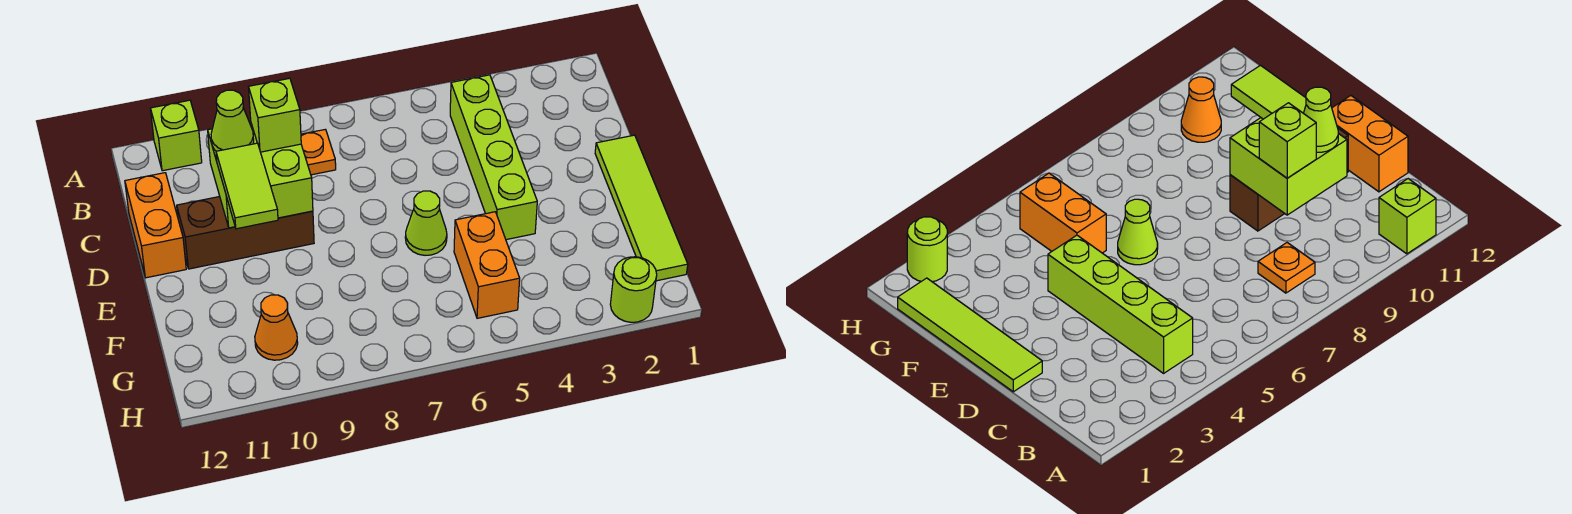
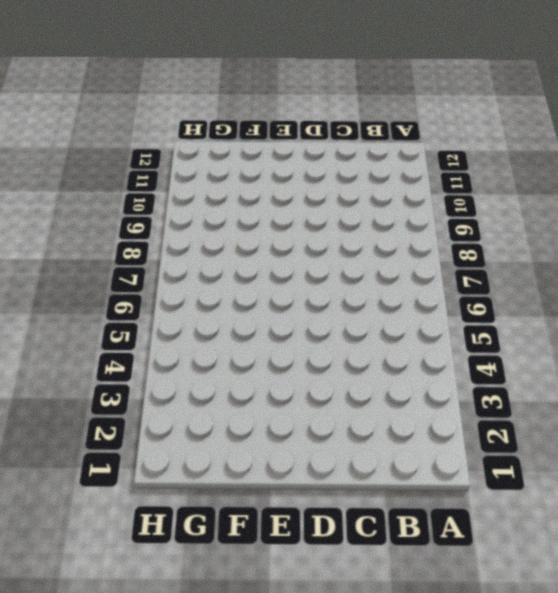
none -> lime 1x1 brick [150,100,202,171]
none -> lime 1x4 brick [450,75,537,240]
none -> orange 1x1 plate [301,129,336,175]

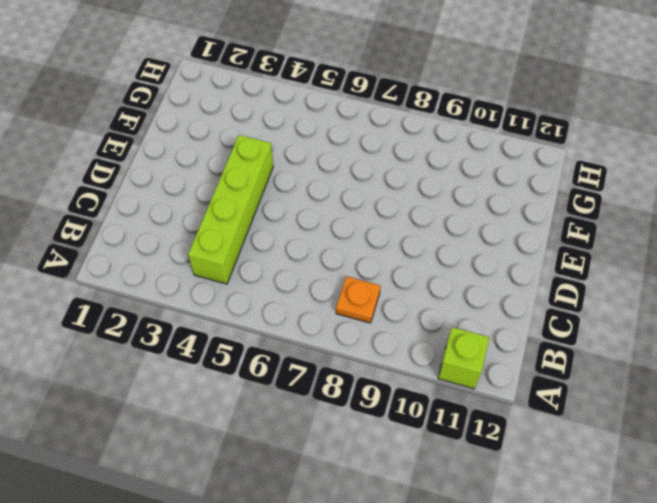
none -> orange 1x2 brick [125,173,186,278]
none -> lime 1x4 tile [595,135,688,281]
none -> brown 1x3 brick [177,197,314,269]

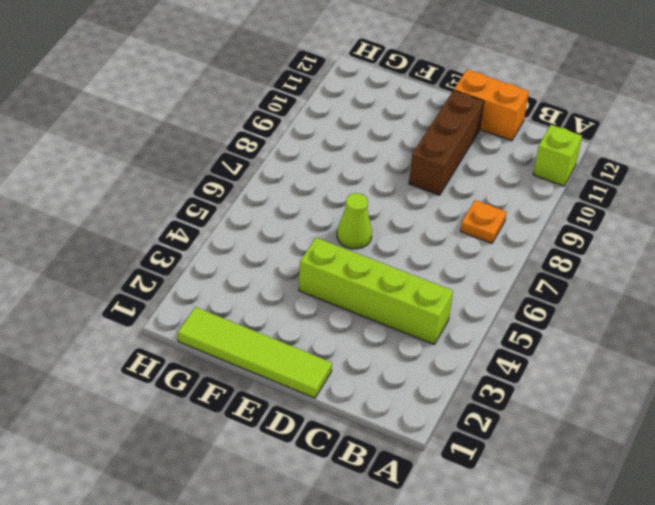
none -> orange 1x2 brick [454,212,520,318]
none -> orange 1x1 cone [255,295,298,360]
none -> lime 1x1 round brick [610,257,657,322]

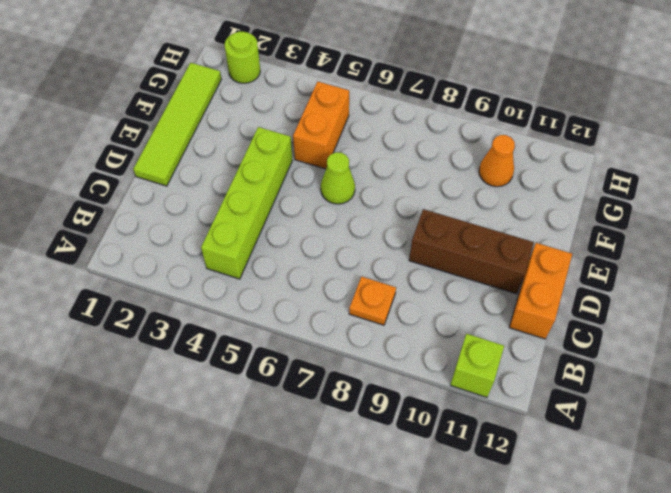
none -> lime 2x2 brick [208,121,313,228]
none -> lime 1x1 brick [249,78,301,152]
none -> lime 1x1 cone [211,90,254,151]

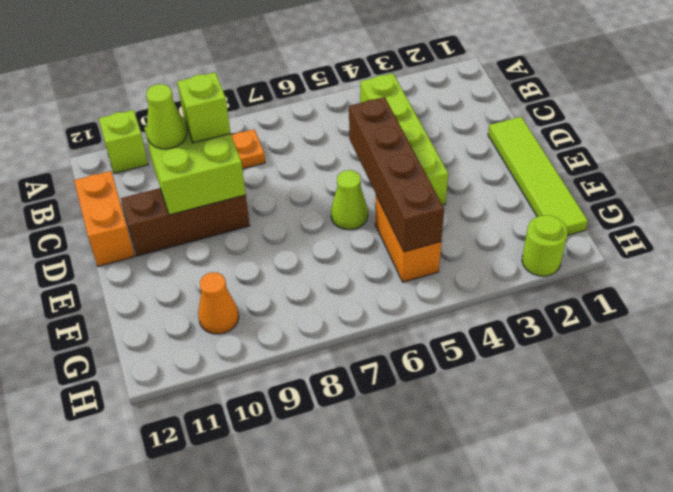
brown 1x4 brick [349,97,444,252] -> none
none -> lime 1x2 tile [216,143,278,229]

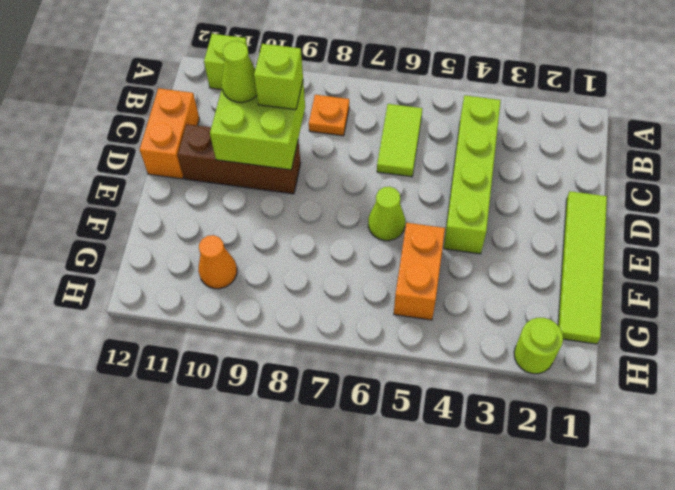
lime 1x2 tile [377,104,422,177] -> lime 1x2 tile moved to [216,143,278,229]

